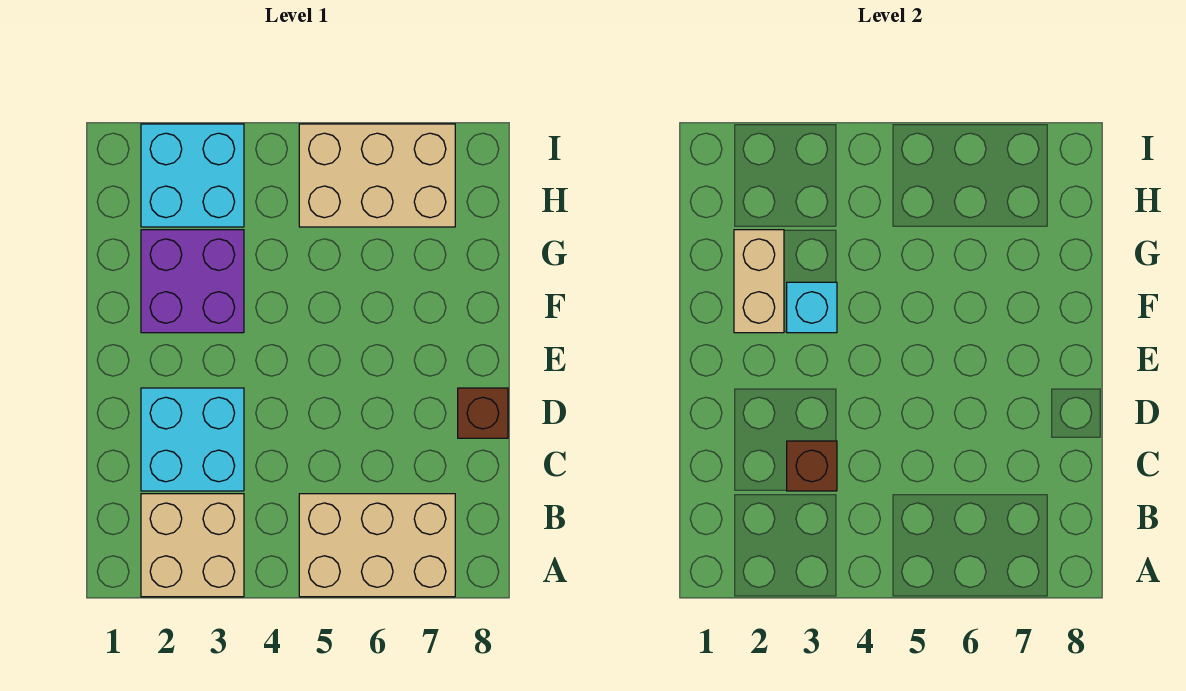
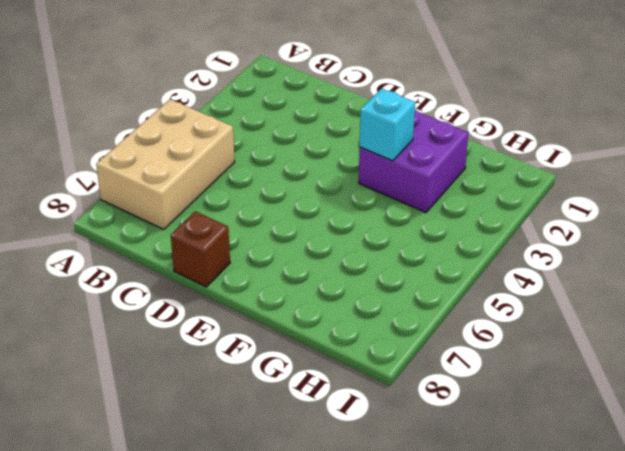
none -> tan 2x2 brick [141,494,244,597]
none -> cyan 2x2 brick [141,388,244,491]

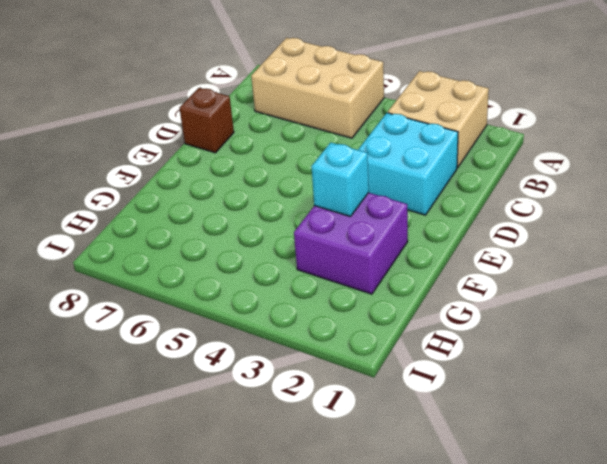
none -> cyan 2x2 brick [141,124,244,227]
none -> tan 2x3 brick [299,124,455,227]

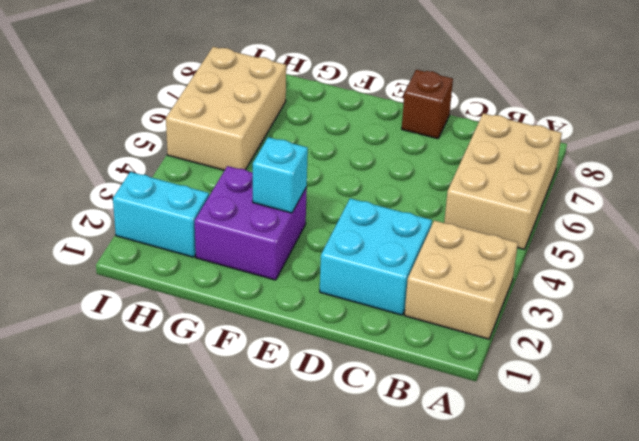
cyan 1x2 brick [113,172,209,257] -> cyan 2x2 brick [141,124,244,227]
none -> brown 1x1 brick [787,441,837,491]
none -> tan 1x2 brick [734,230,784,333]

